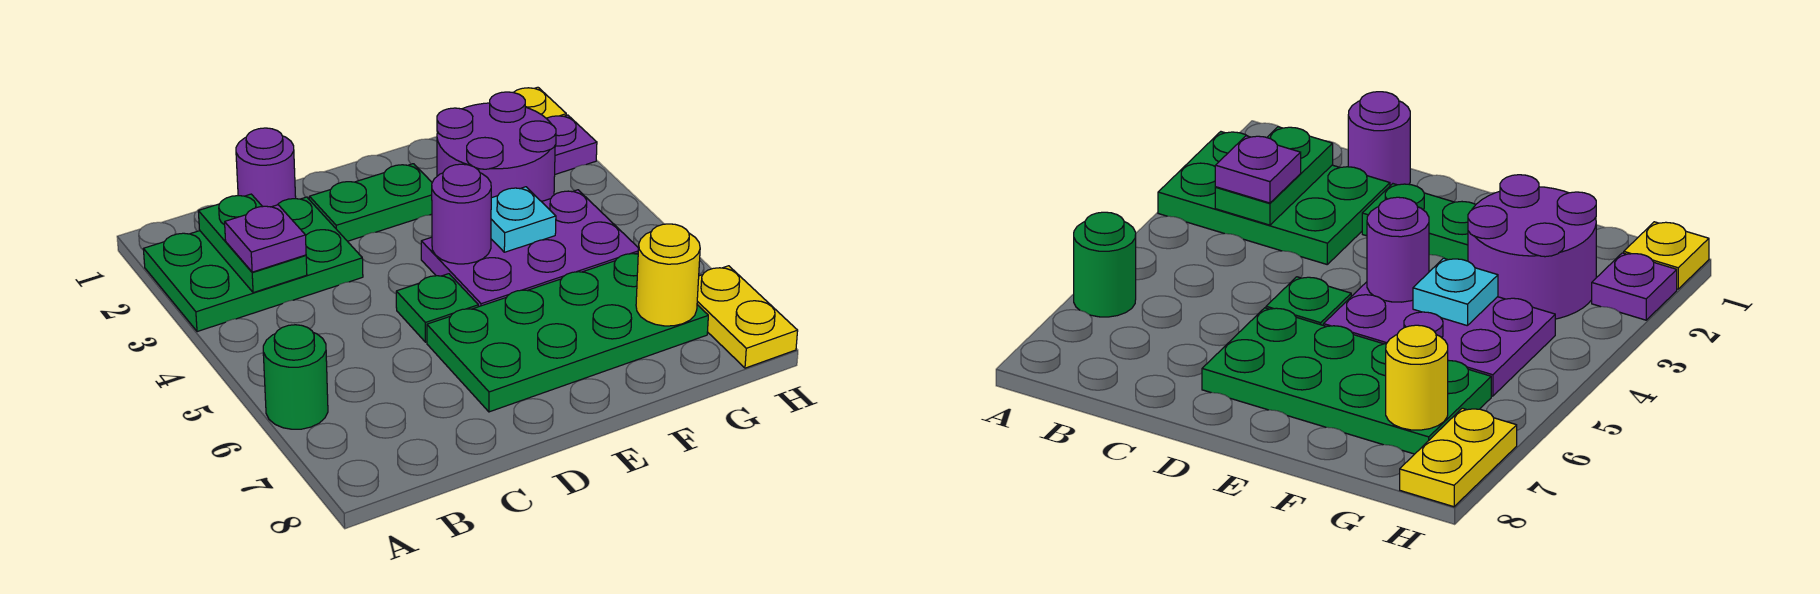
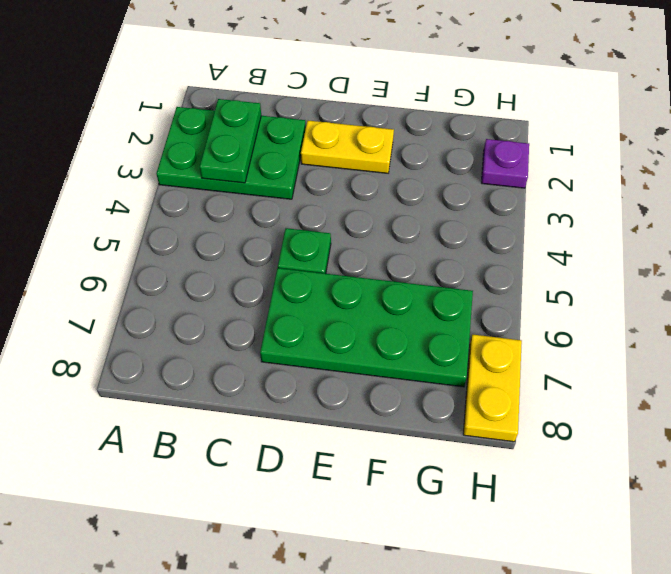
yellow 1x2 plate [301,121,394,173] -> green 1x2 plate [309,164,432,241]
none -> green 1x1 round brick [263,325,328,429]
none -> purple 1x1 round brick [236,128,296,207]
none -> purple 2x3 plate [421,190,639,307]

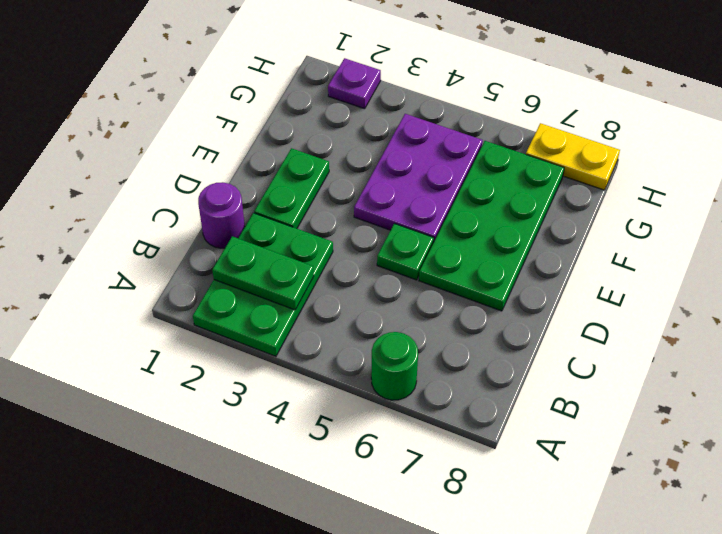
none -> purple 2x2 round brick [437,92,556,202]
none -> yellow 1x1 plate [513,87,566,118]
none -> purple 1x1 round brick [432,164,491,264]

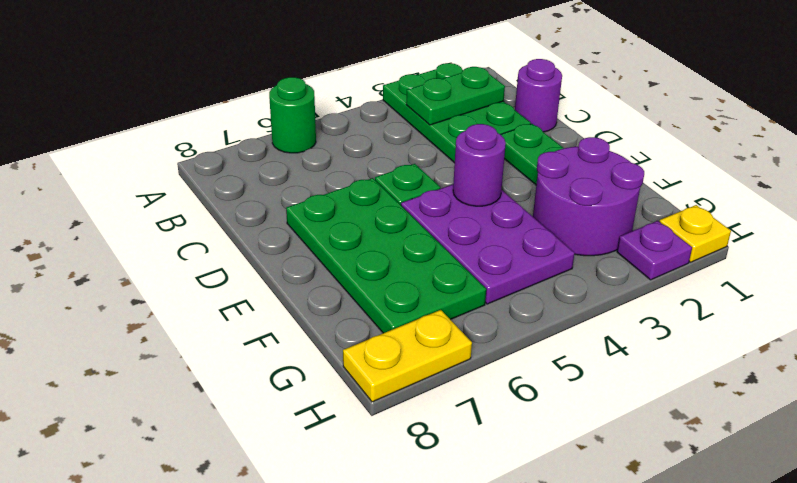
none -> cyan 1x1 plate [491,187,556,252]
none -> yellow 1x1 round brick [636,224,700,326]
none -> purple 1x1 plate [225,205,306,272]

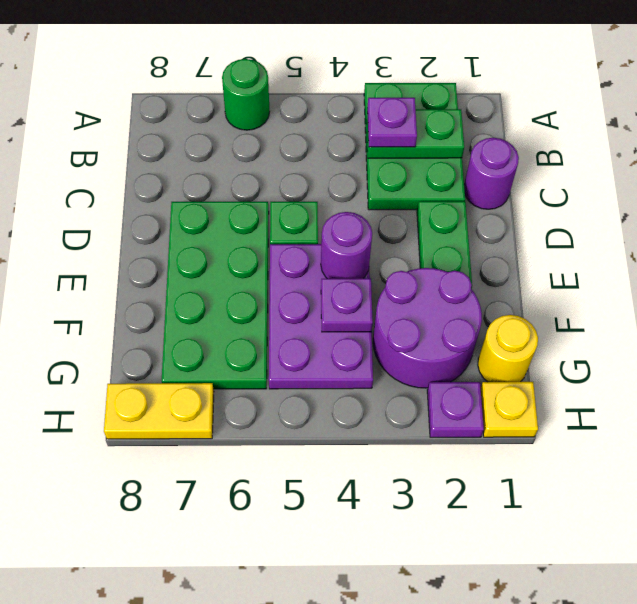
purple 1x1 plate [321,278,373,332] -> cyan 1x1 plate [491,187,556,252]
yellow 1x1 round brick [478,315,538,382] -> yellow 1x1 round brick moved to [636,224,700,326]

